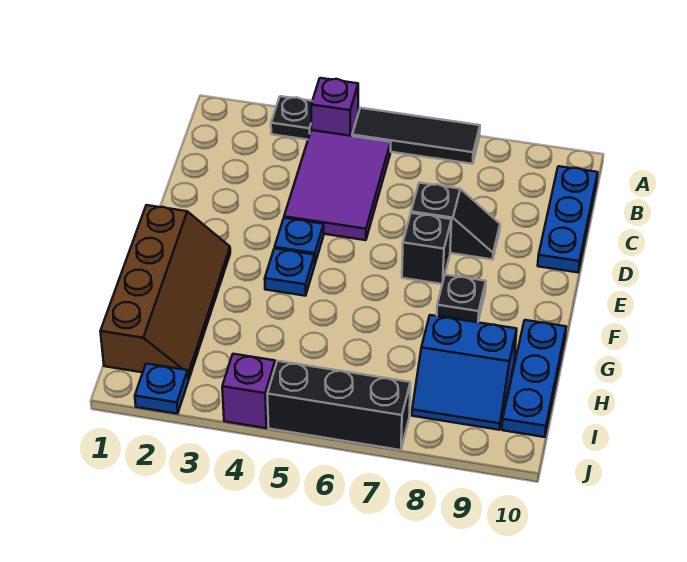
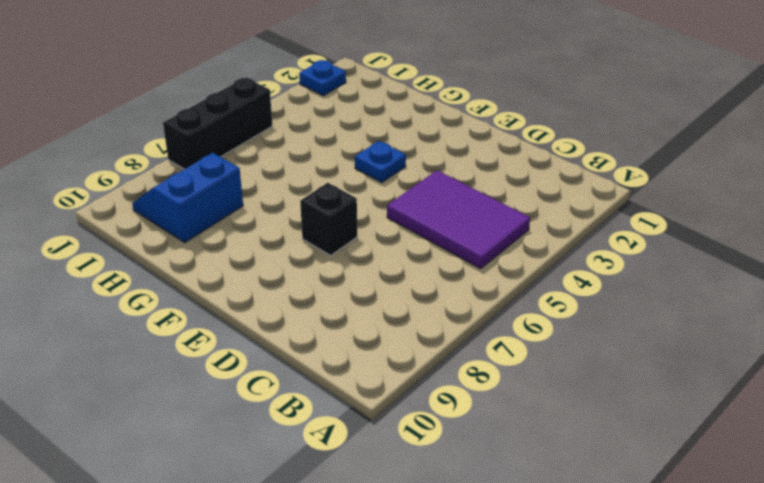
none -> black 1x1 plate [271,96,312,140]
none -> purple 1x1 brick [311,78,358,136]
none -> black 1x3 tile [352,108,480,164]

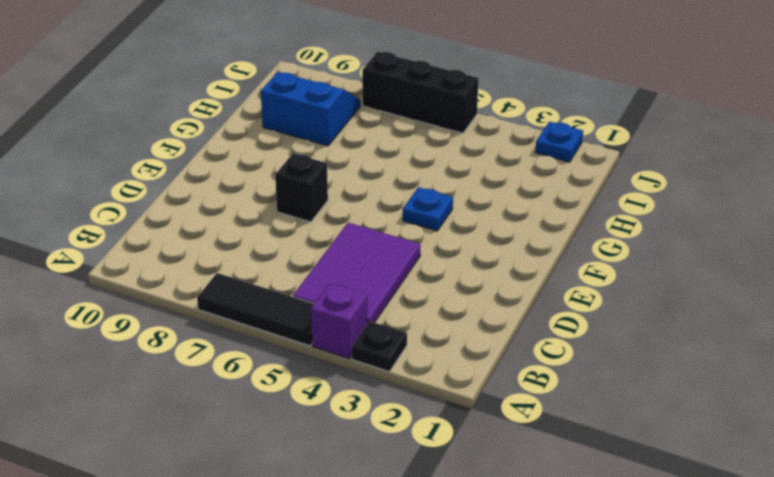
none -> blue 1x3 plate [538,166,598,272]
none -> black 1x2 slope [411,183,500,260]
none -> blue 1x1 plate [275,218,324,263]

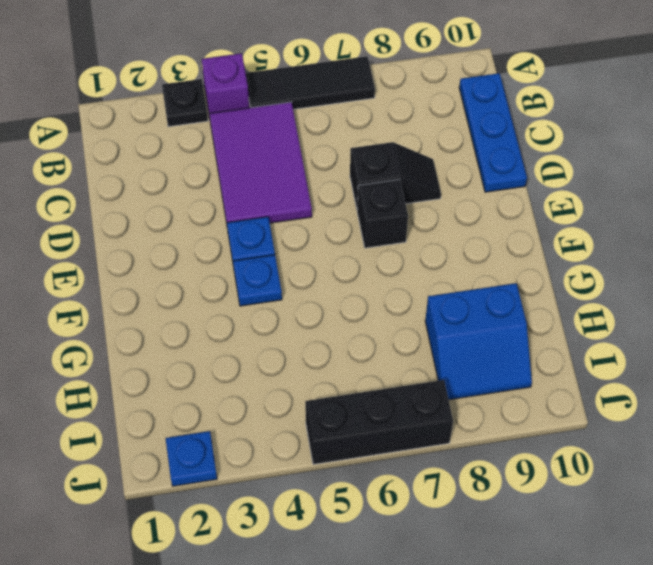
none -> brown 2x4 slope [100,205,230,380]
none -> black 1x1 plate [437,275,486,322]
none -> blue 1x3 plate [502,320,566,437]

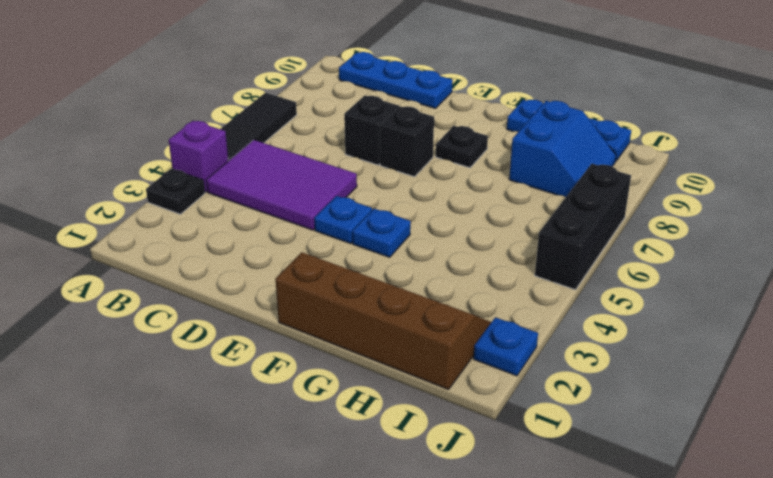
none -> purple 1x1 brick [222,354,275,428]

